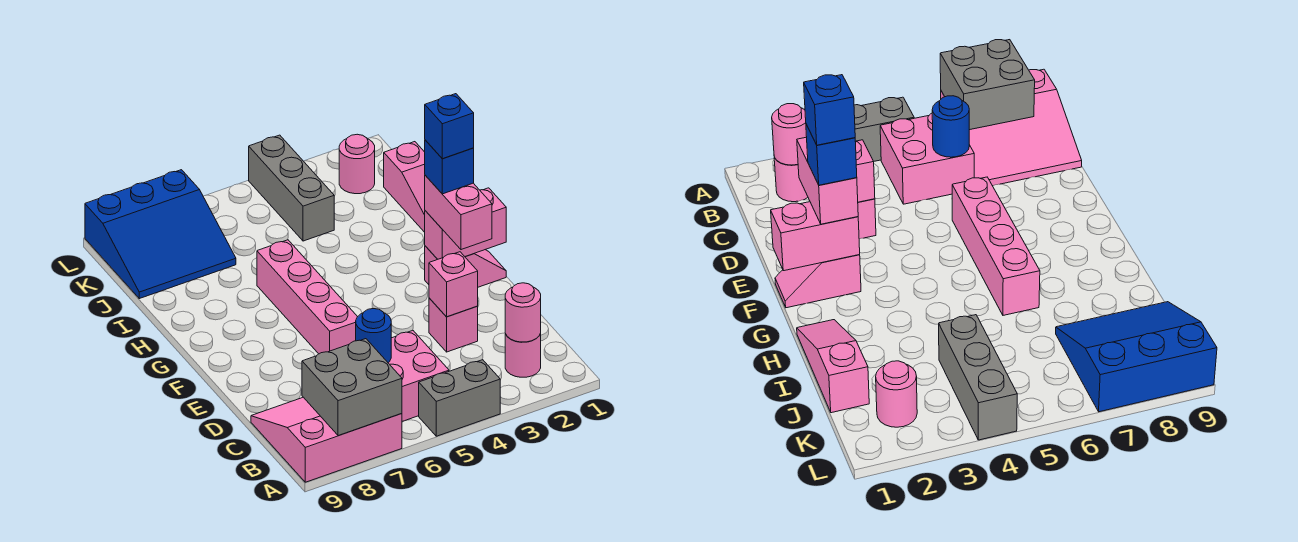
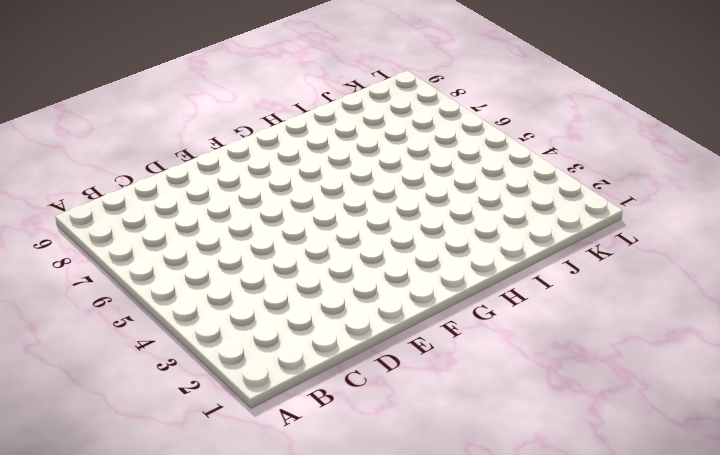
none -> grey 1x2 brick [419,360,500,436]
none -> pink 3x3 slope [251,397,402,482]
none -> pink 1x1 round brick [505,334,541,377]

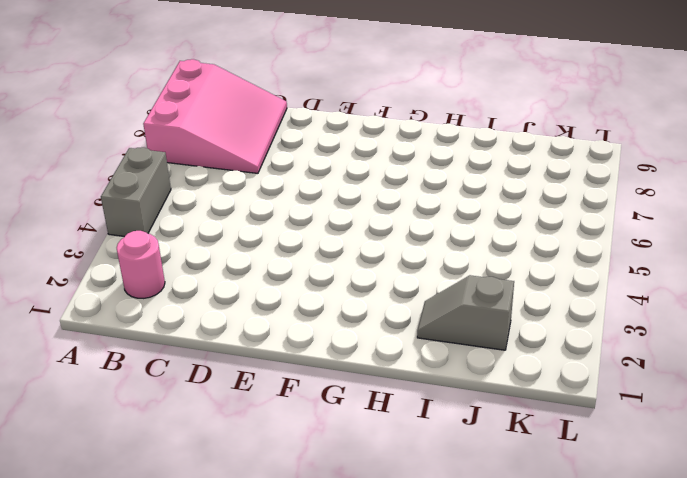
grey 1x2 slope [417,275,514,350] -> none
none -> pink 2x2 brick [389,330,449,421]
none -> pink 1x1 brick [429,298,478,352]
none -> pink 1x4 brick [257,240,357,354]

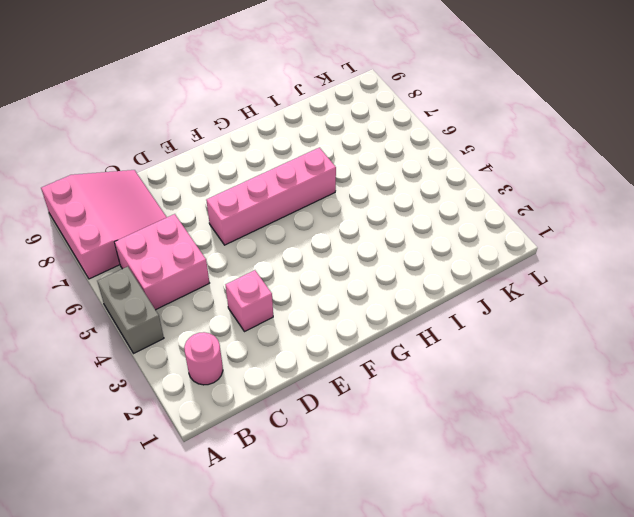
none -> pink 1x2 slope [425,246,506,287]
none -> pink 1x3 slope [384,142,425,232]
none -> grey 1x3 brick [249,135,334,241]

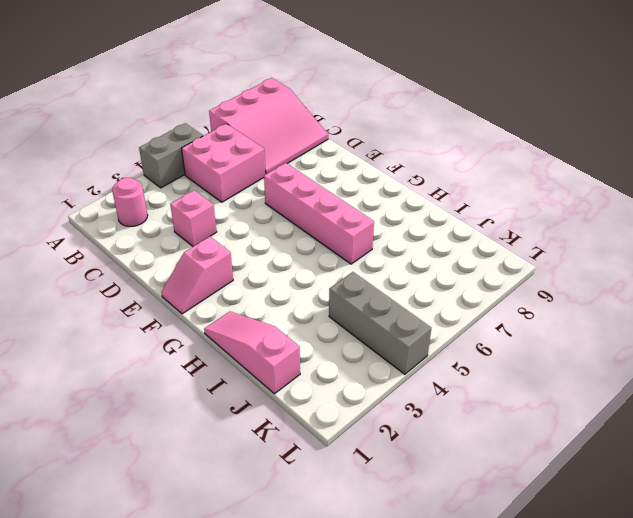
none -> blue 3x3 slope [85,170,236,299]
none -> pink 1x1 round brick [339,134,375,194]
none -> grey 2x2 brick [302,339,402,436]

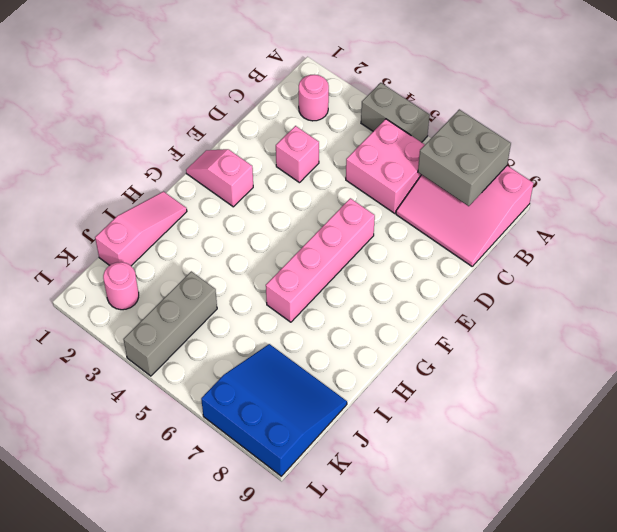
none -> pink 1x1 round brick [505,283,541,342]
none -> blue 1x1 round brick [356,309,391,363]
none -> pink 1x1 brick [429,252,478,317]

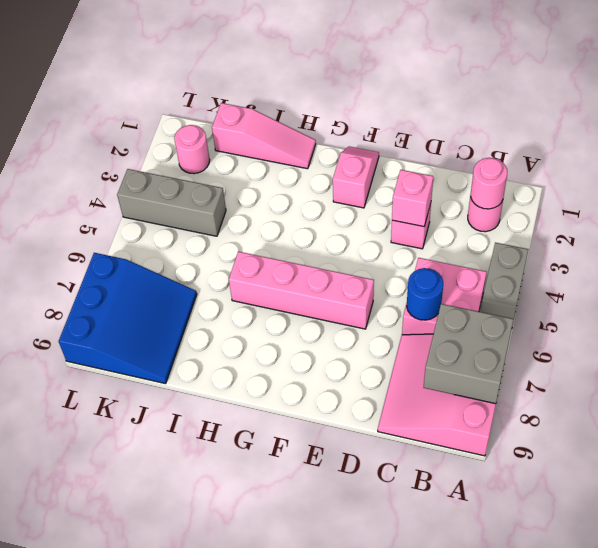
none -> pink 1x2 brick [425,188,506,259]
none -> pink 1x2 brick [425,175,492,250]
none -> blue 1x1 brick [425,140,474,194]

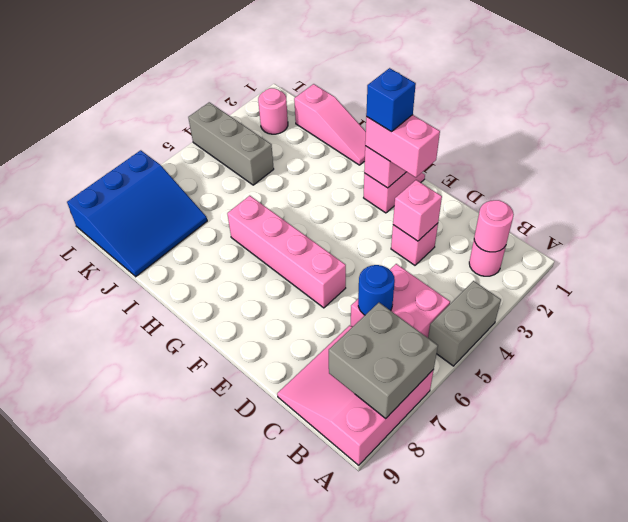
none -> blue 1x1 brick [425,94,474,159]

